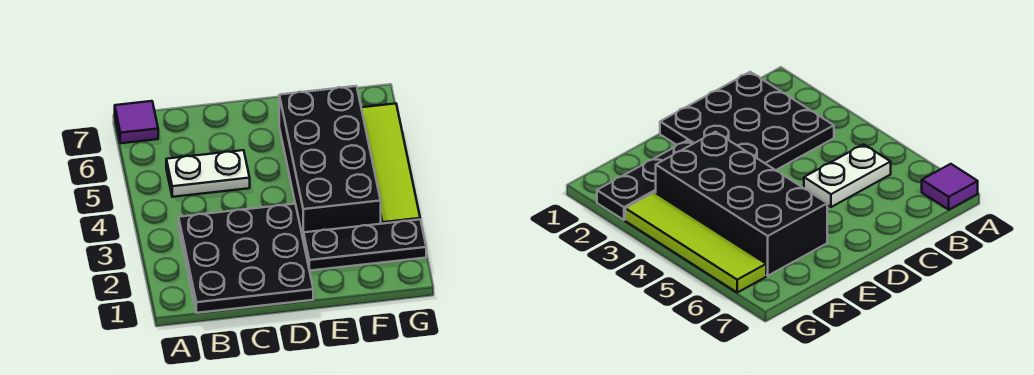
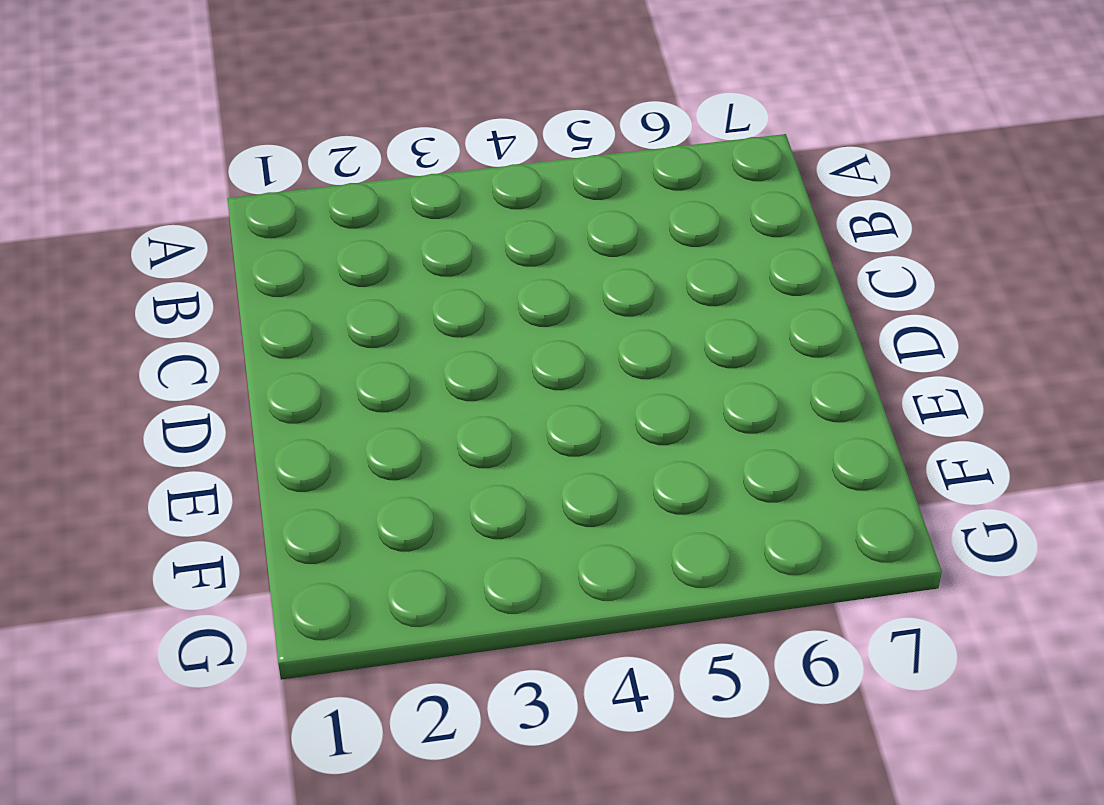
none -> purple 1x1 tile [115,101,158,143]
none -> black 3x3 plate [179,204,313,313]

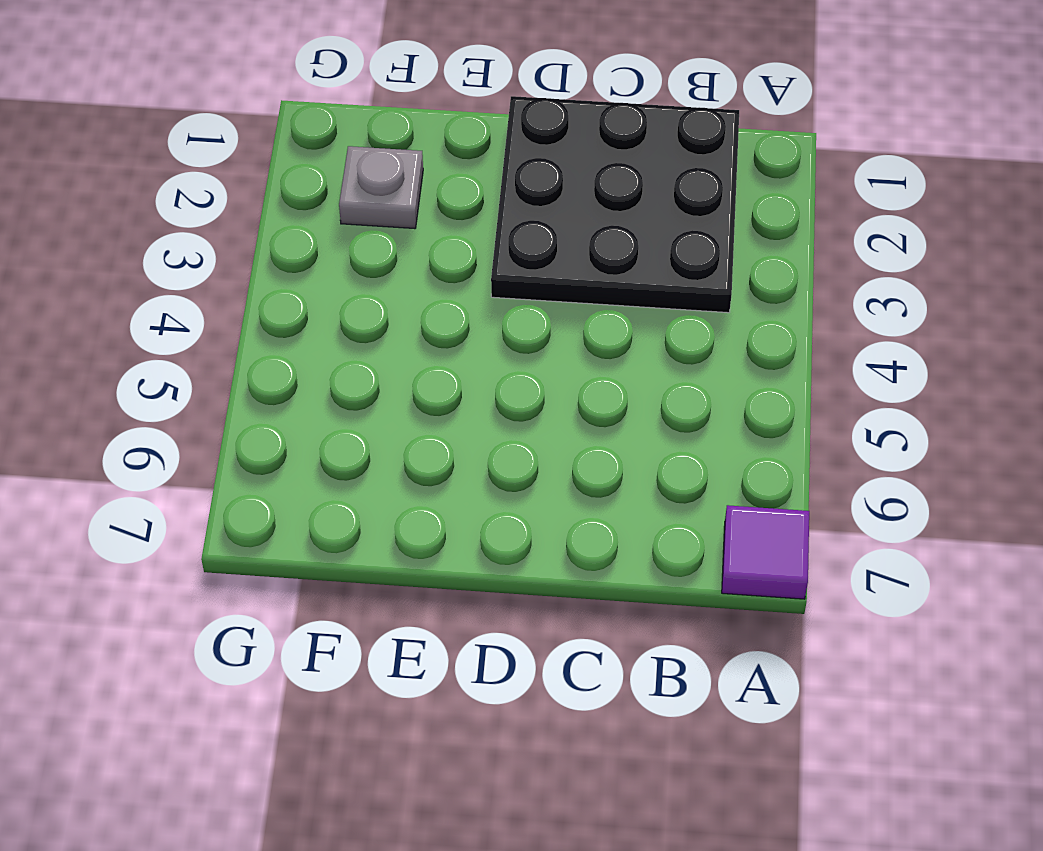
grey 1x1 plate [339,146,423,229] -> black 1x3 plate [304,219,426,271]
none -> white 1x2 plate [166,150,250,197]
none -> black 2x4 brick [279,86,381,241]

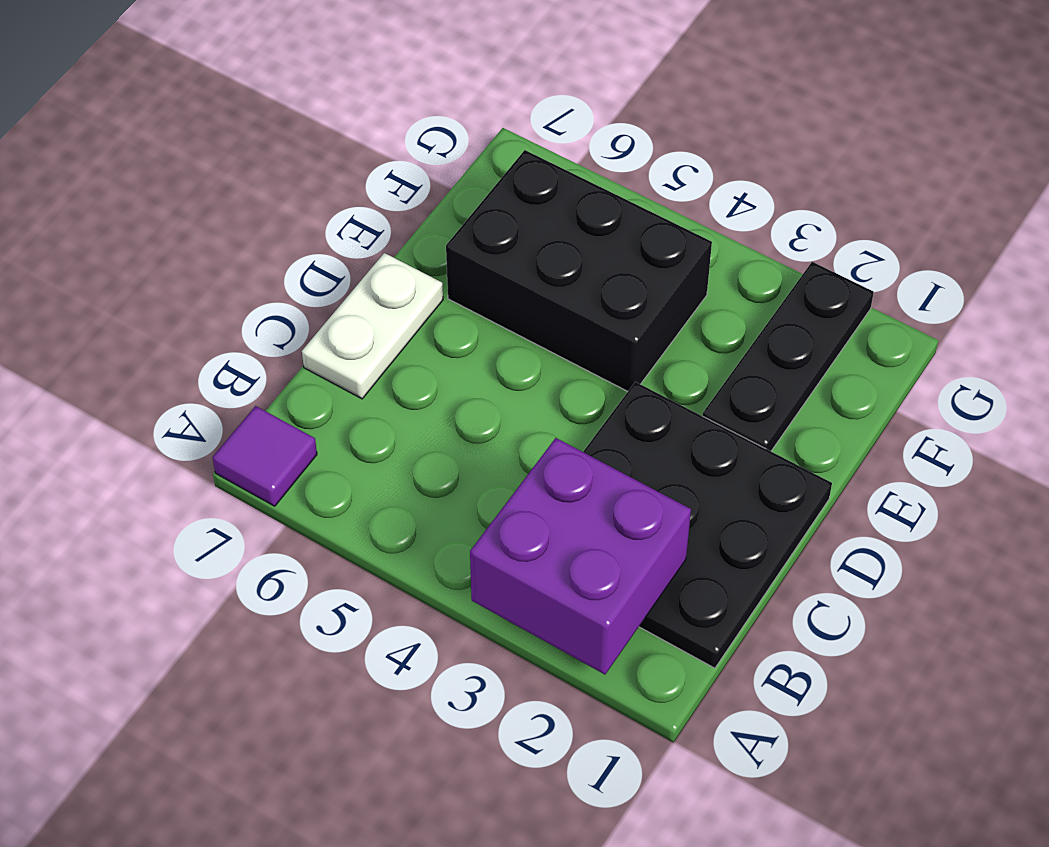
purple 2x2 brick [470,438,691,674] -> none
white 1x2 plate [302,253,443,399] -> white 1x2 plate moved to [166,150,250,197]
black 2x3 brick [446,150,712,391] -> black 2x4 brick [279,86,381,241]
none -> lime 1x4 tile [361,104,420,224]

